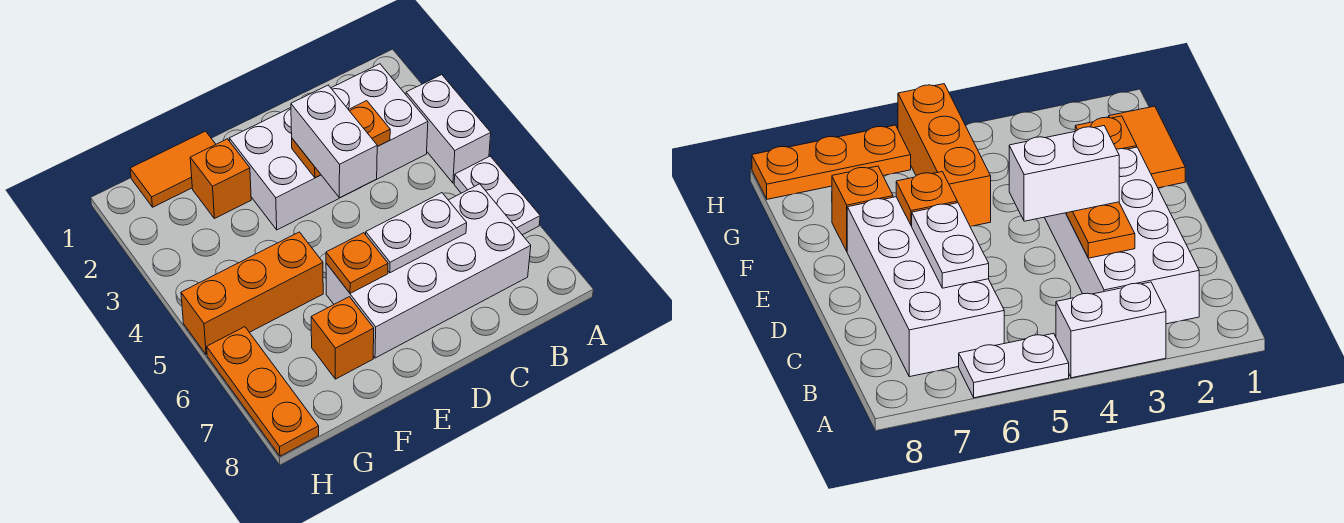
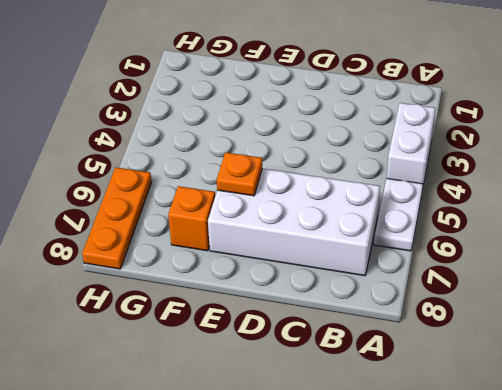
none -> white 2x4 brick [229,64,428,230]
none -> orange 1x2 tile [130,131,216,207]
none -> orange 1x1 brick [190,139,251,219]

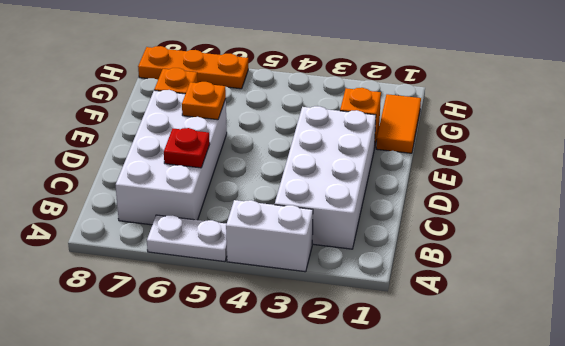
red 1x1 plate [164,128,210,168] -> white 1x2 plate [366,193,467,273]
none -> orange 1x3 brick [181,232,323,355]
none -> orange 1x2 plate [292,101,390,178]
none -> white 1x2 brick [291,85,378,198]

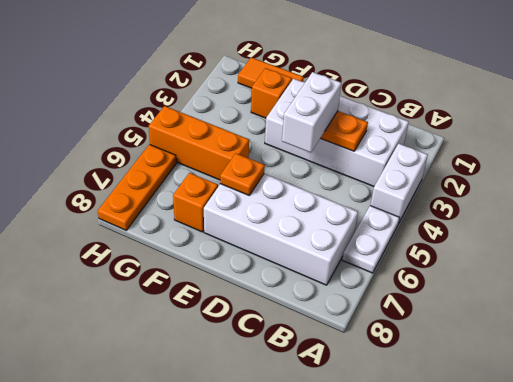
none -> white 1x2 plate [366,193,467,273]

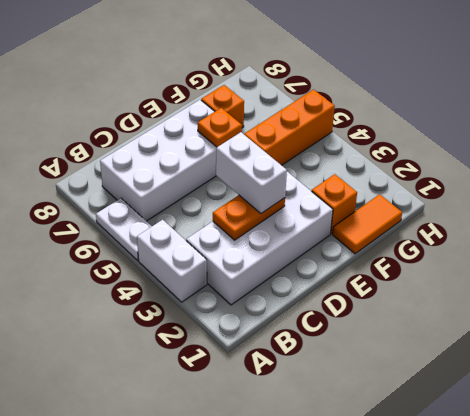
none -> orange 1x3 plate [207,327,319,456]
none -> white 1x2 plate [366,193,467,273]

